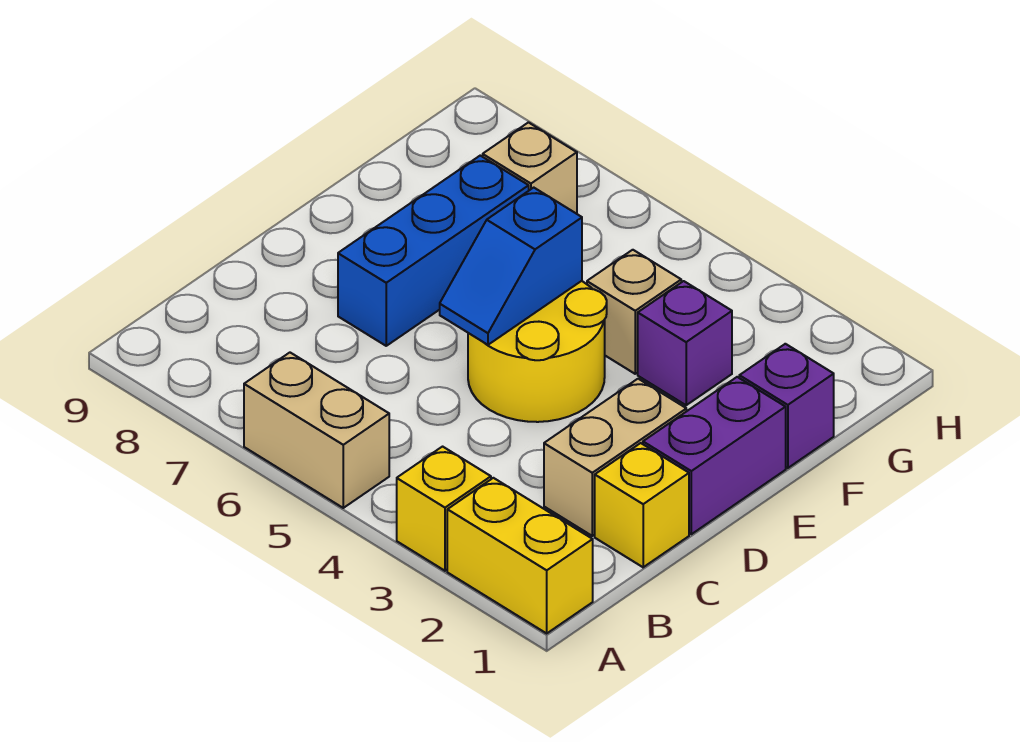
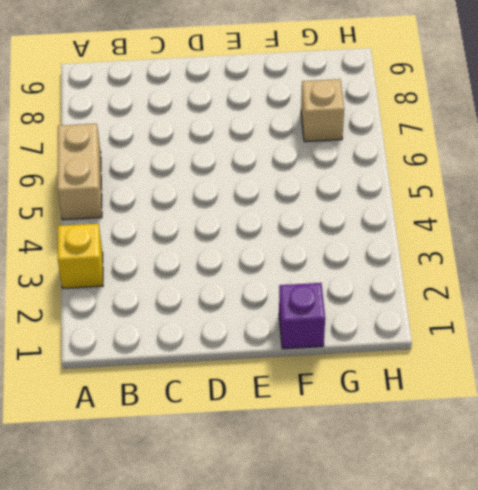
none -> yellow 1x2 brick [447,478,593,633]
none -> yellow 1x1 brick [595,443,689,567]
none -> tan 1x2 brick [544,379,686,536]

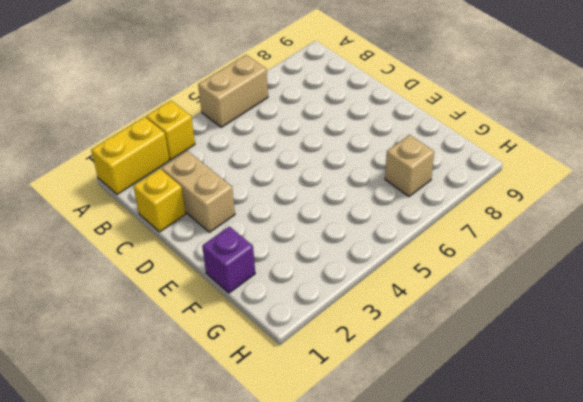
none -> purple 1x2 brick [643,377,786,534]
none -> yellow 2x2 round brick [468,281,607,422]
none -> blue 1x3 brick [338,156,529,346]

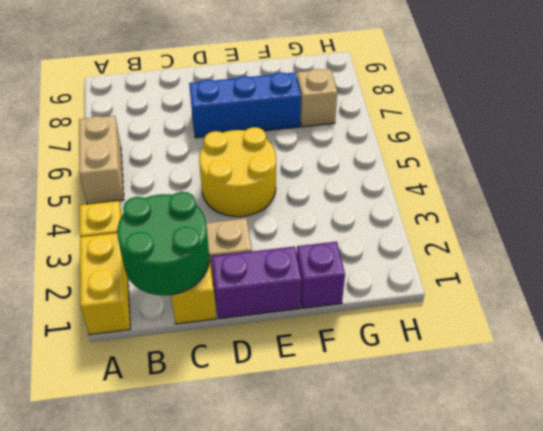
green 2x2 round brick [117,192,209,295] -> none
none -> purple 1x1 brick [638,281,732,405]
none -> tan 1x1 brick [587,250,681,374]
none -> blue 1x2 slope [440,188,582,345]

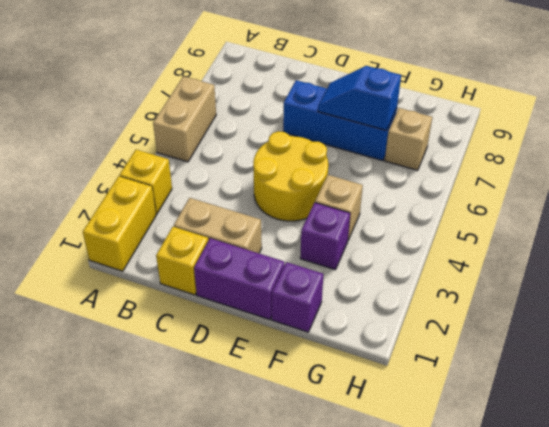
blue 1x2 slope [318,66,401,130] -> blue 1x2 slope moved to [440,188,582,345]

